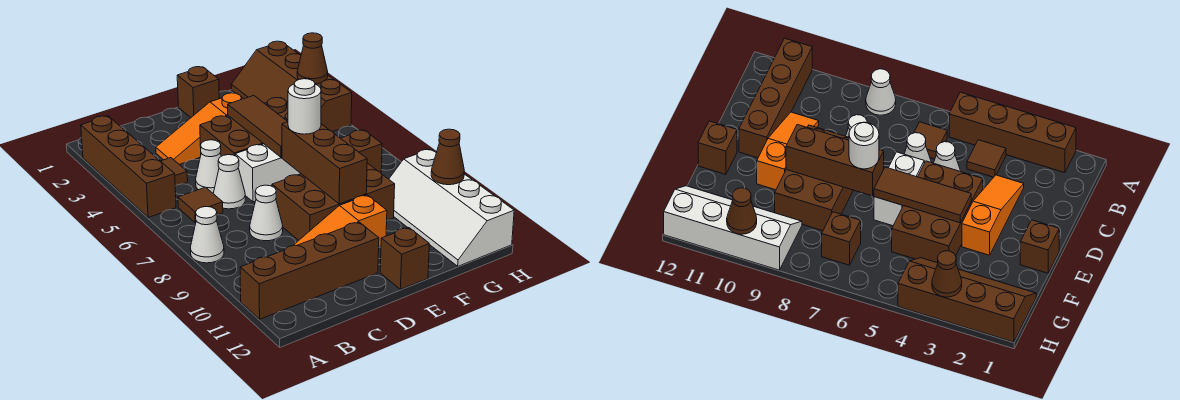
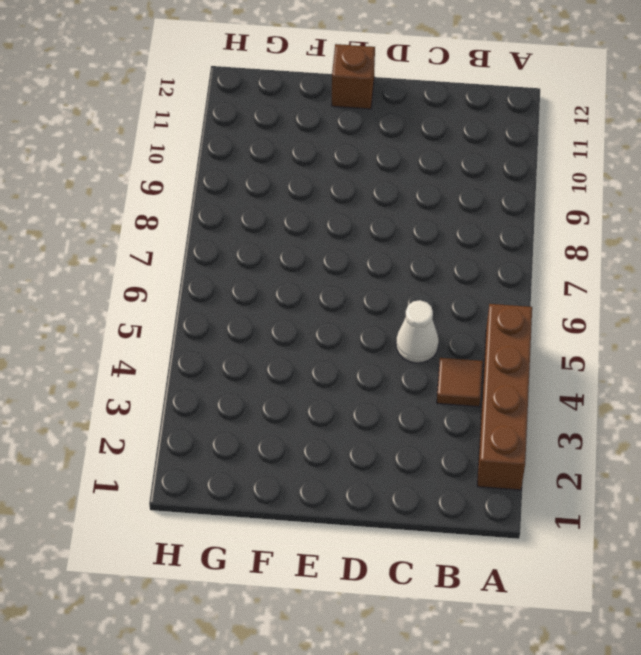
none -> white 1x1 cone [190,207,224,263]
none -> brown 1x4 brick [240,222,379,319]
none -> brown 1x1 tile [178,187,223,223]

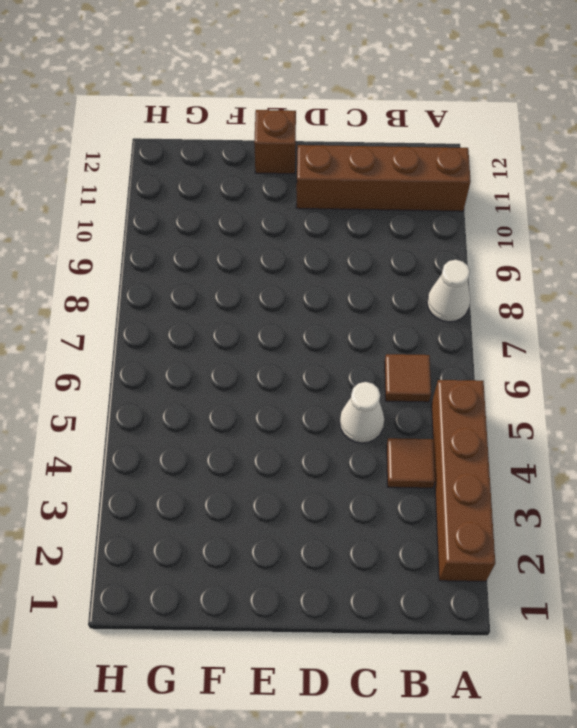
none -> orange 1x3 slope [156,93,244,165]
none -> white 1x1 cone [213,155,245,209]
none -> white 1x1 cone [250,185,283,241]

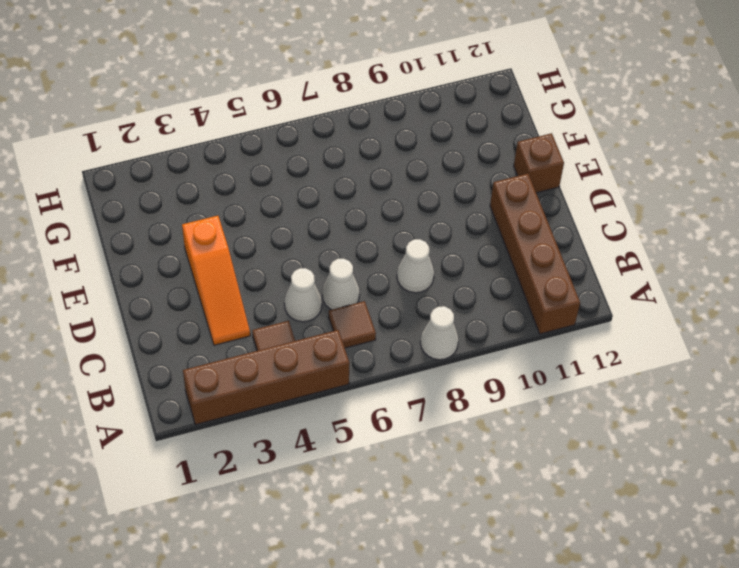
none -> orange 1x3 slope [293,195,387,248]
none -> brown 2x3 brick [200,98,288,156]
none -> white 1x2 brick [235,144,301,202]

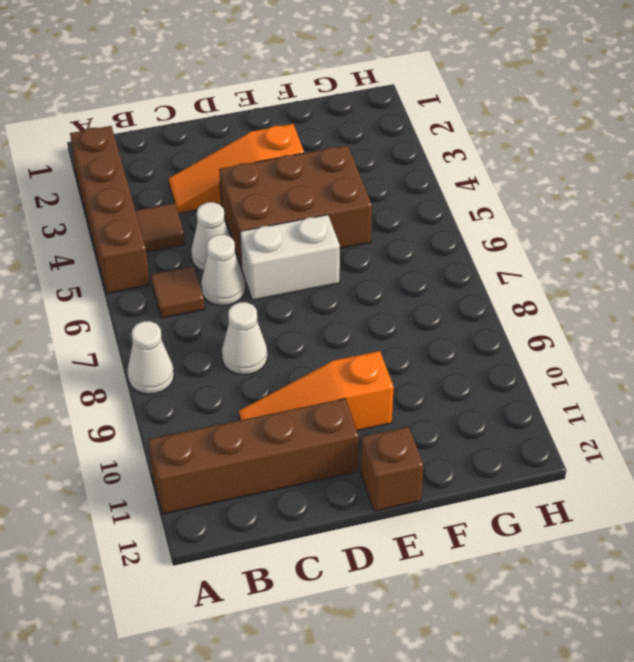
none -> brown 2x3 brick [272,163,395,240]
none -> brown 1x1 brick [177,67,219,117]
none -> brown 2x4 slope [231,41,352,132]

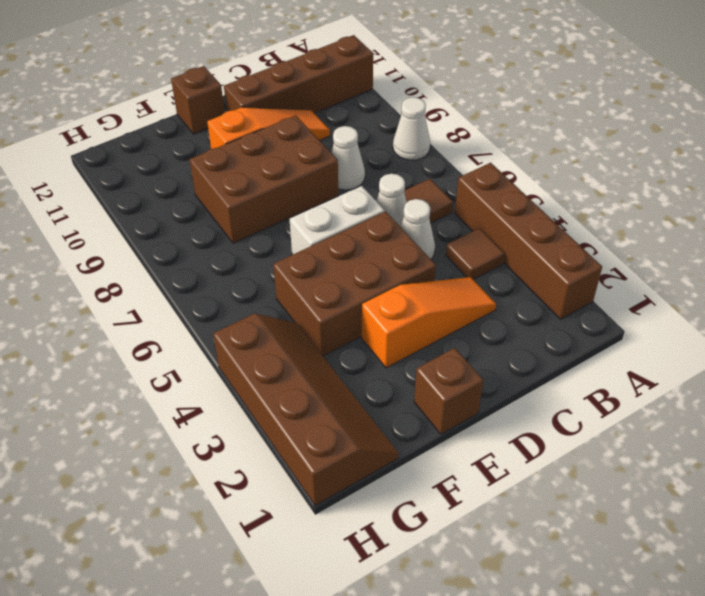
none -> brown 1x1 brick [341,130,382,172]
none -> white 2x4 slope [389,149,514,266]
none -> brown 1x3 tile [228,96,288,158]

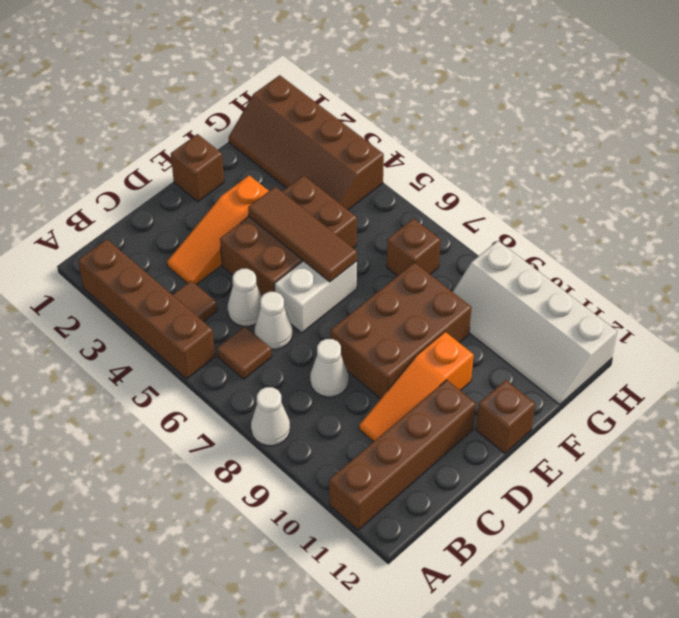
none -> brown 1x3 brick [282,122,367,204]
none -> brown 1x1 cone [297,33,328,84]
none -> brown 1x1 cone [431,129,464,185]

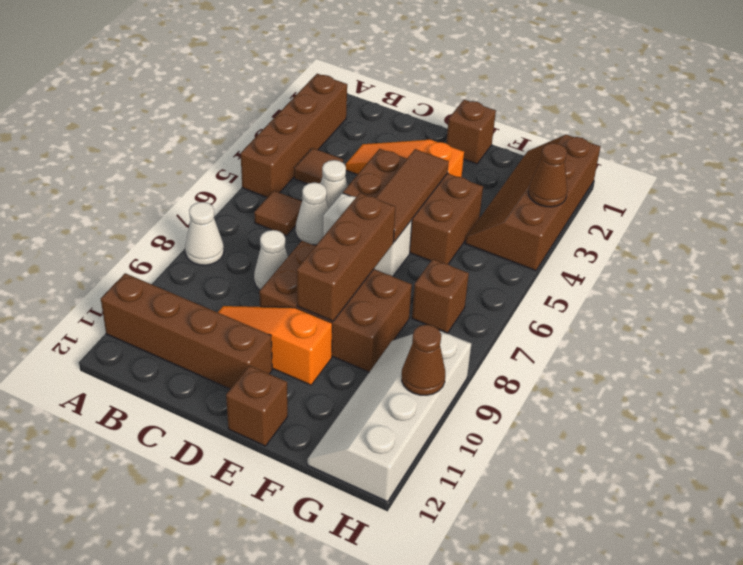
none -> white 1x1 round brick [288,79,321,134]

